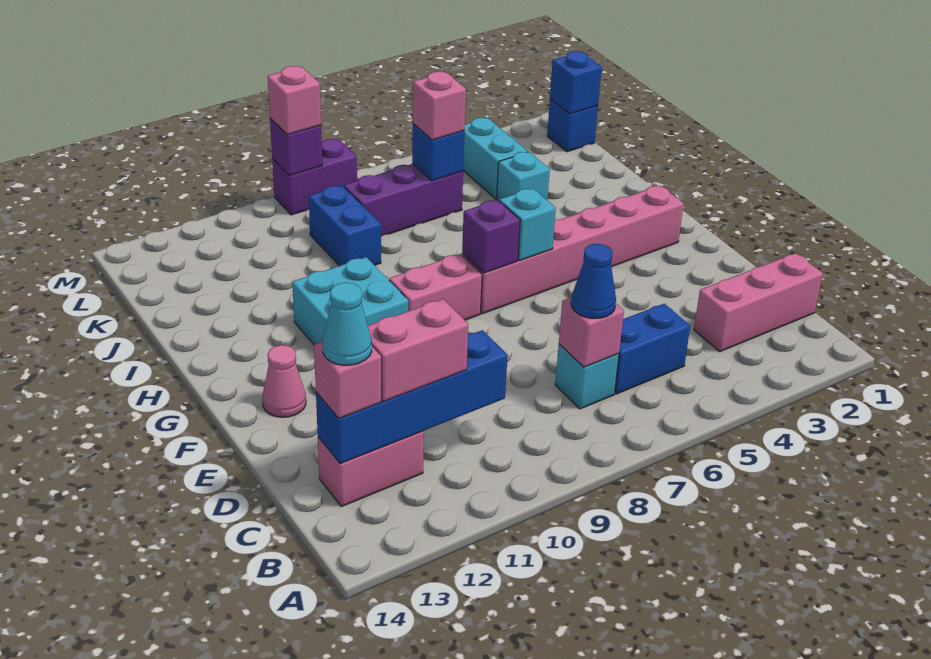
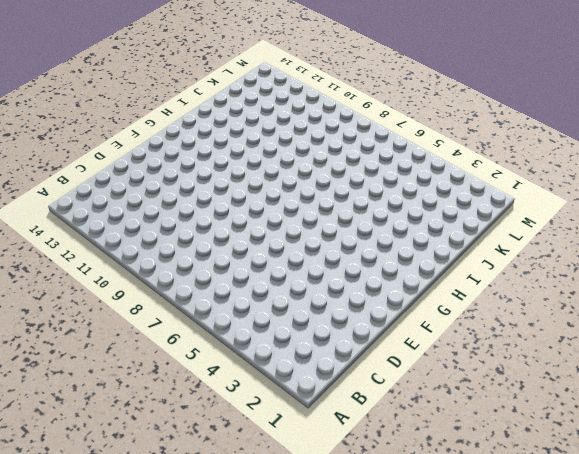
none -> pink 1x3 brick [694,253,823,352]
none -> blue 1x2 brick [615,304,690,394]
none -> cyan 1x1 brick [555,344,619,409]

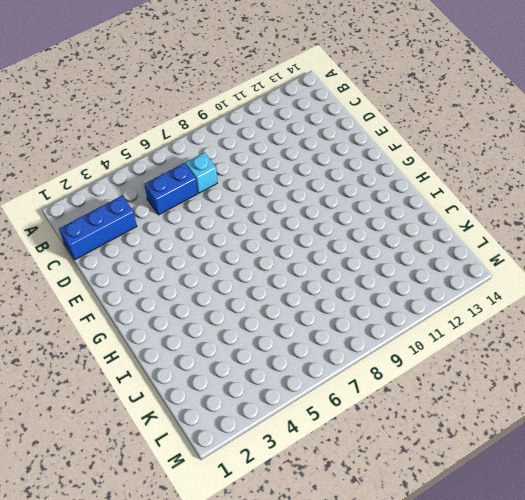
blue 1x3 brick [59,196,137,260] -> pink 1x3 brick [694,253,823,352]
none -> pink 1x2 brick [318,431,424,507]
none -> pink 1x1 cone [263,345,306,417]
none -> pink 1x6 brick [462,186,684,314]

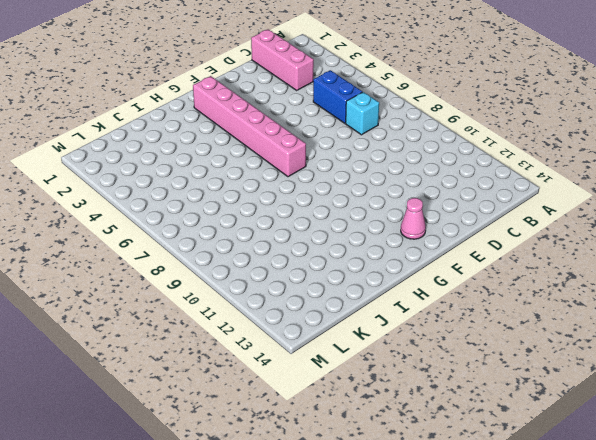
none -> pink 1x2 brick [318,431,424,507]
none -> pink 1x2 brick [389,254,482,320]
none -> cyan 2x2 brick [292,257,408,345]

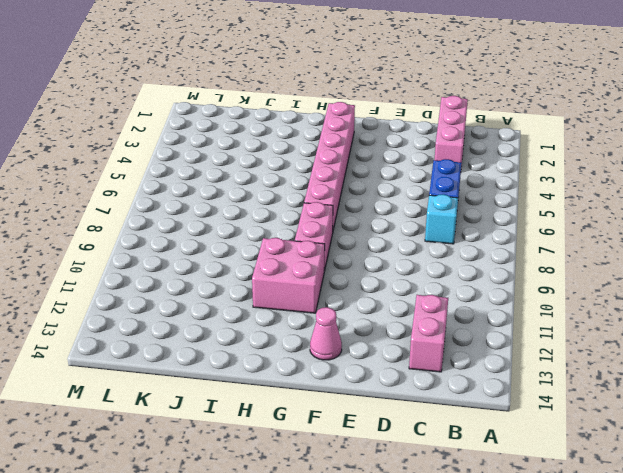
pink 2x2 brick [252,238,325,313] -> cyan 2x2 brick [292,257,408,345]
none -> cyan 1x1 brick [497,152,550,200]
none -> blue 1x2 brick [309,186,381,266]
none -> cyan 1x2 brick [463,118,528,199]

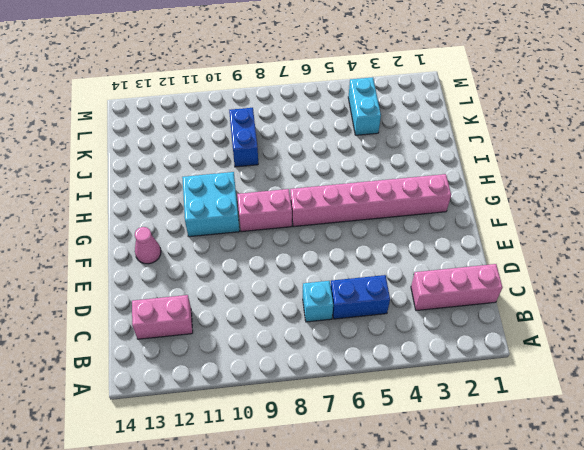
none -> cyan 1x1 brick [497,152,550,200]
none -> purple 1x3 brick [344,164,463,236]
none -> blue 1x1 brick [547,99,598,152]

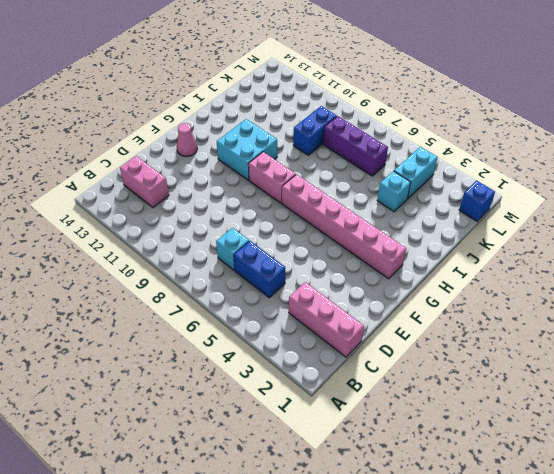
none -> purple 1x2 brick [272,139,357,215]
none -> pink 1x1 brick [559,297,624,367]
none -> blue 1x4 brick [316,330,508,464]

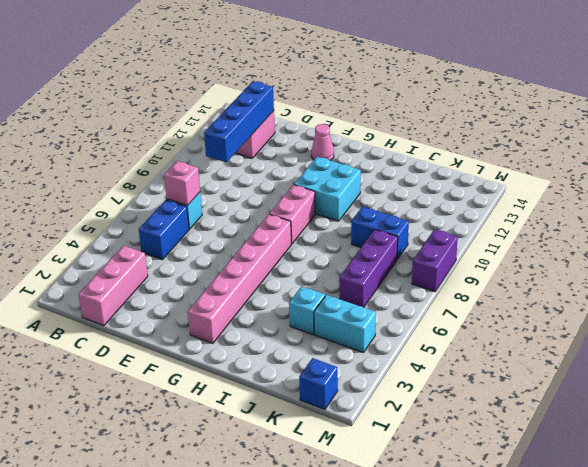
none -> cyan 1x1 brick [499,188,556,261]
none -> purple 1x1 brick [462,200,520,273]
none -> blue 1x1 brick [412,124,465,181]

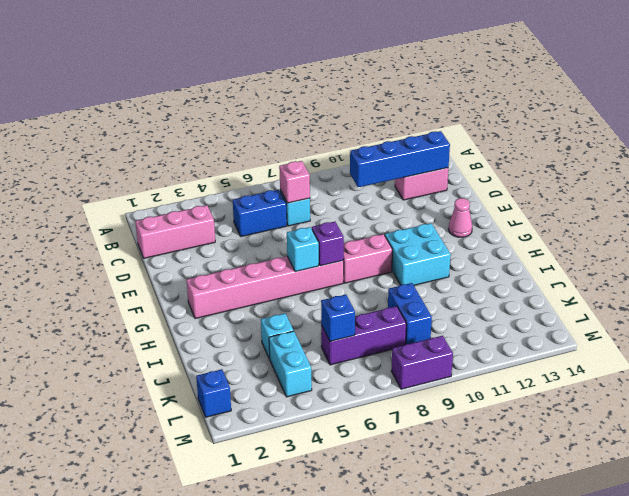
none -> blue 1x1 brick [550,51,602,114]
none -> purple 1x1 brick [270,118,322,175]
none -> blue 1x1 cone [571,244,616,318]

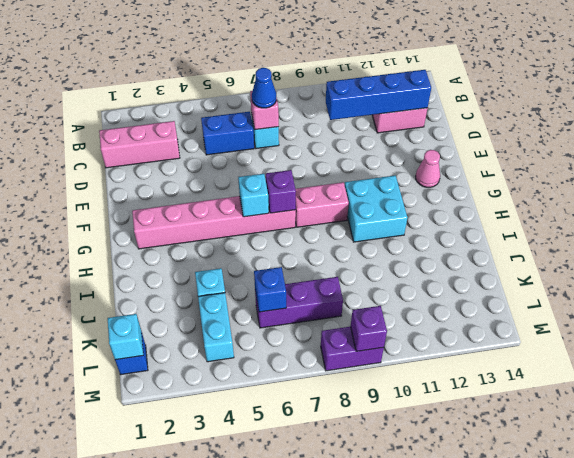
cyan 1x1 brick [108,314,143,360] -> blue 1x1 brick [550,51,602,114]
none -> blue 1x2 brick [309,186,381,266]
none -> pink 1x2 brick [368,299,468,401]
none -> pink 1x1 brick [314,342,381,418]

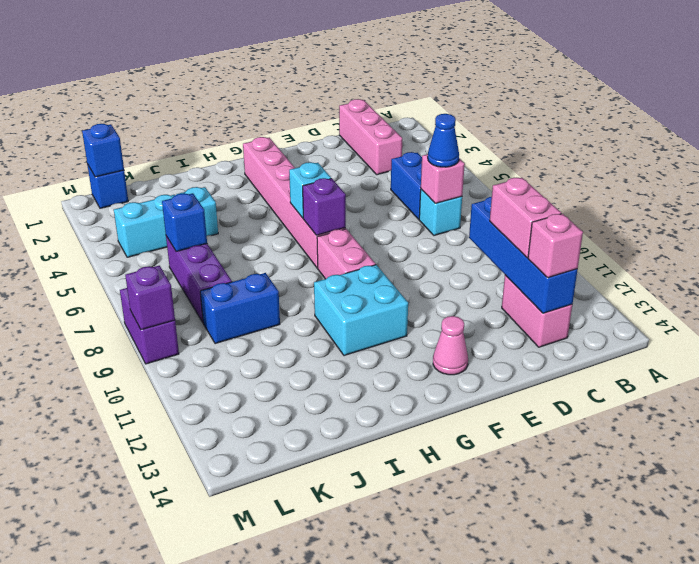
none -> pink 1x1 brick [413,71,466,140]
none -> pink 1x1 brick [268,66,321,135]
none -> cyan 1x1 cone [323,282,372,365]

